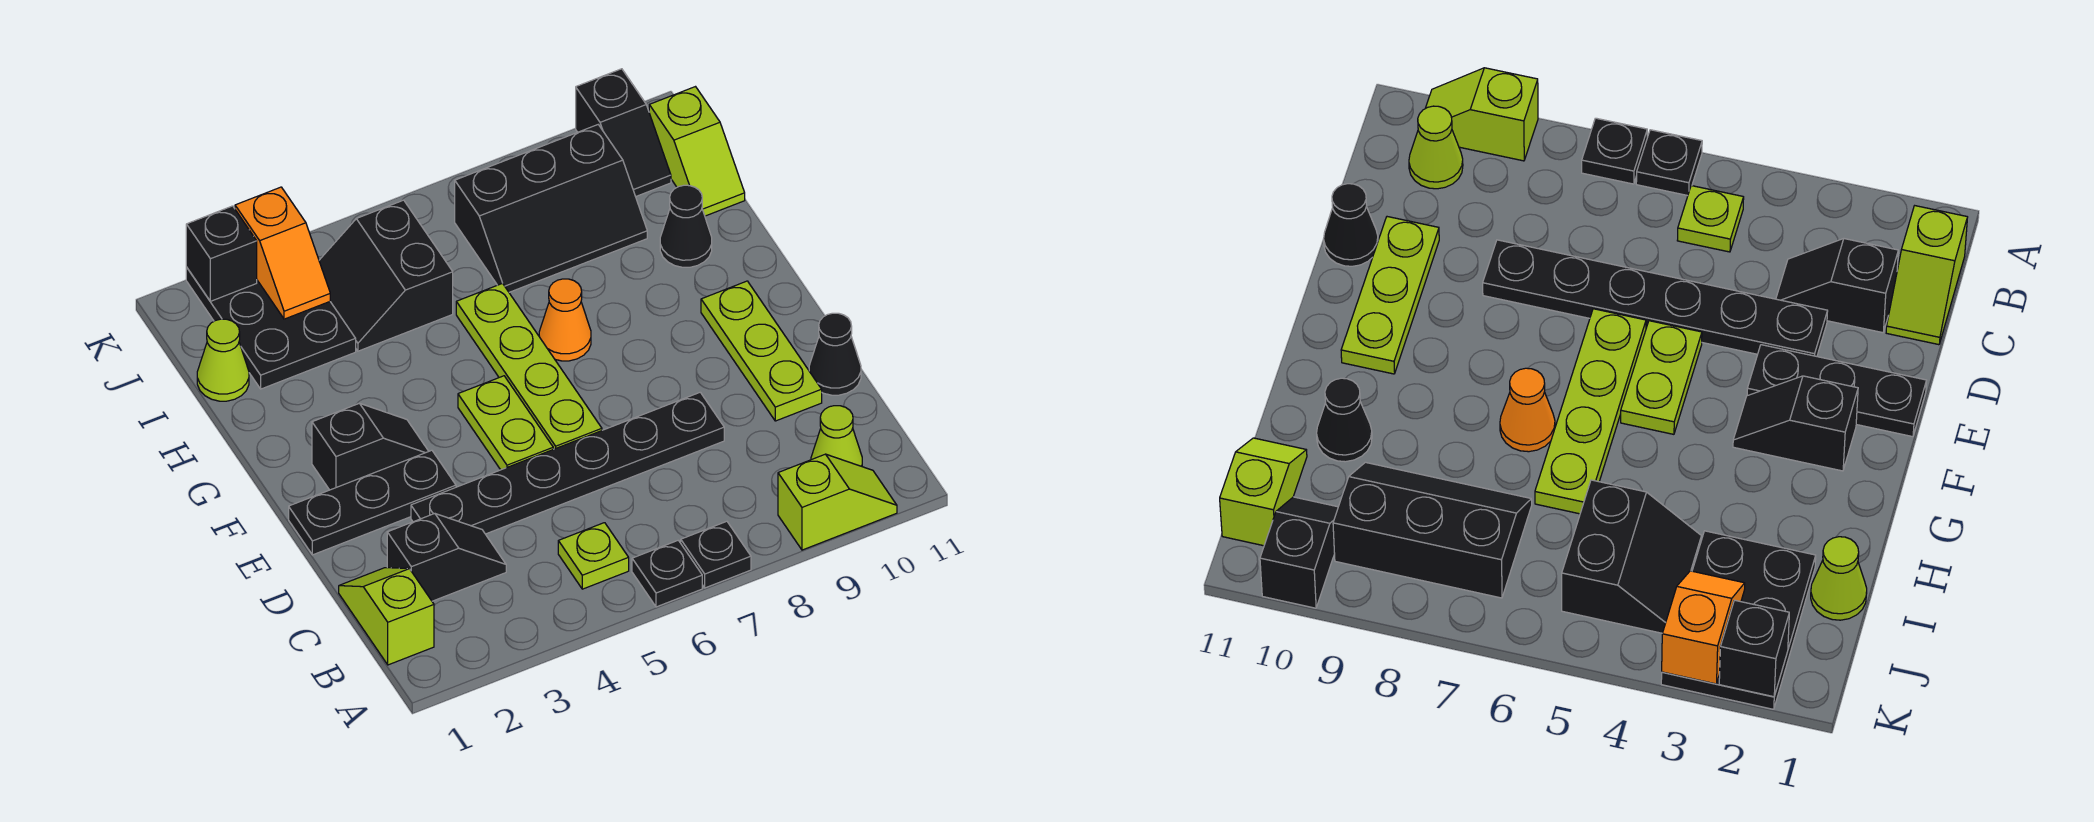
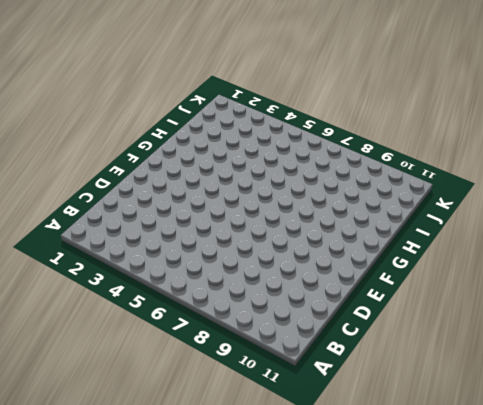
none -> black 1x1 plate [632,540,702,607]
none -> black 1x1 plate [681,521,751,588]
none -> lime 1x2 slope [778,454,897,550]

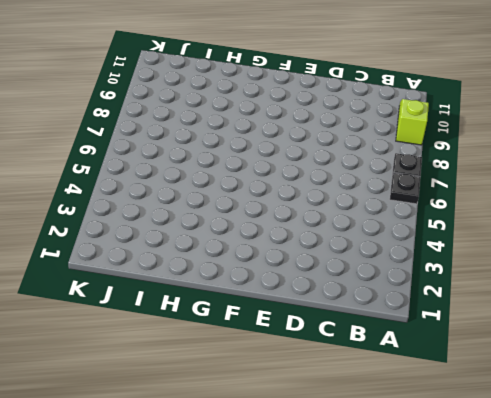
none -> lime 1x2 slope [339,568,434,665]
none -> lime 1x1 plate [558,523,629,589]
none -> lime 1x1 cone [811,406,862,466]

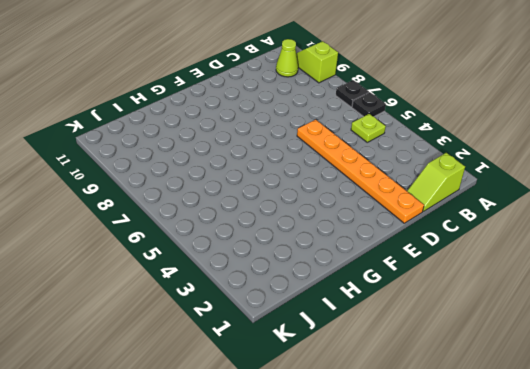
orange 1x6 plate [297,120,424,223] -> black 1x6 plate [411,392,724,534]
none -> black 1x2 slope [387,514,506,601]
none -> lime 1x3 plate [701,281,822,421]
none -> black 1x1 cone [809,313,861,395]

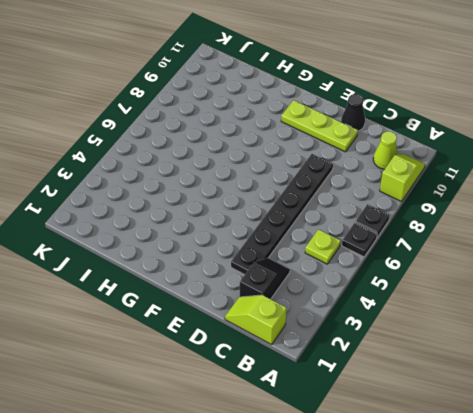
none -> black 1x3 plate [289,450,456,555]
none -> lime 1x2 plate [458,376,553,470]
none -> lime 1x4 plate [456,283,602,449]

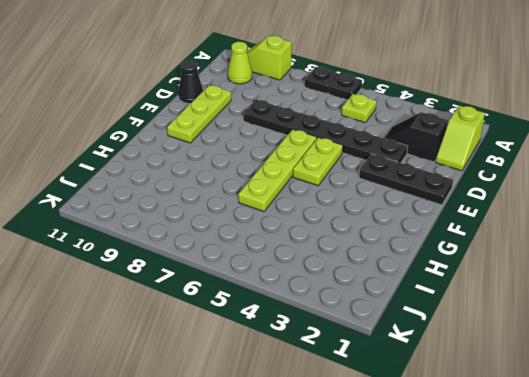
none -> black 1x2 slope [312,403,429,490]
none -> orange 1x1 cone [539,279,591,361]
none -> black 1x1 cone [660,185,712,267]

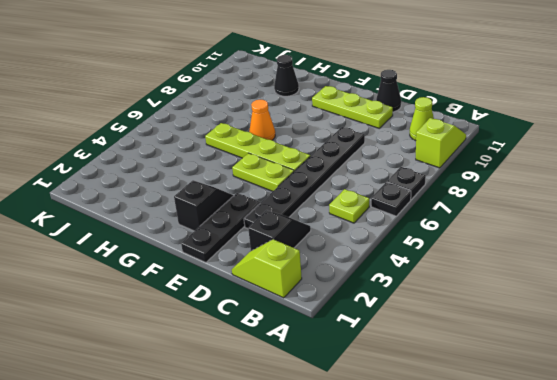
none -> lime 1x1 cone [197,319,249,401]
none -> black 2x3 plate [186,267,356,389]
none -> black 2x2 slope [319,200,453,351]

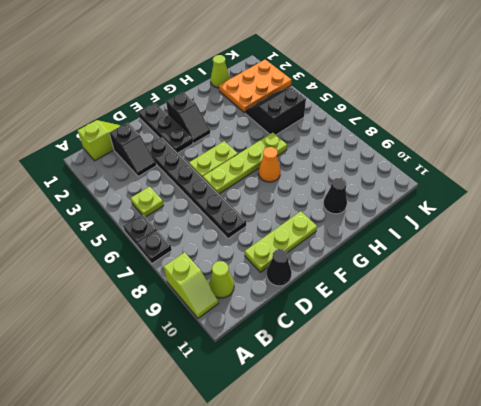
orange 2x3 plate [219,59,291,113] -> black 2x3 plate [186,267,356,389]
none -> black 2x3 slope [455,125,647,292]
none -> lime 1x2 slope [649,87,745,216]
none -> black 1x2 slope [576,69,671,197]

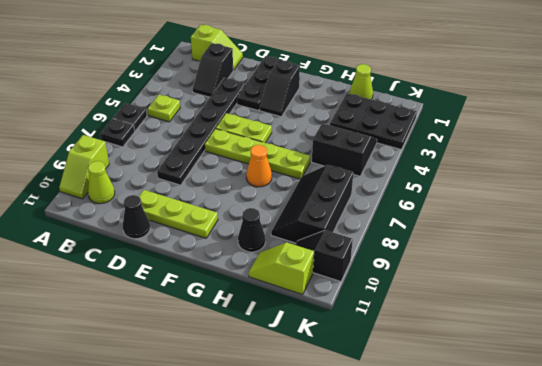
none -> orange 1x2 slope [235,187,330,319]
none -> black 1x1 brick [186,206,257,301]

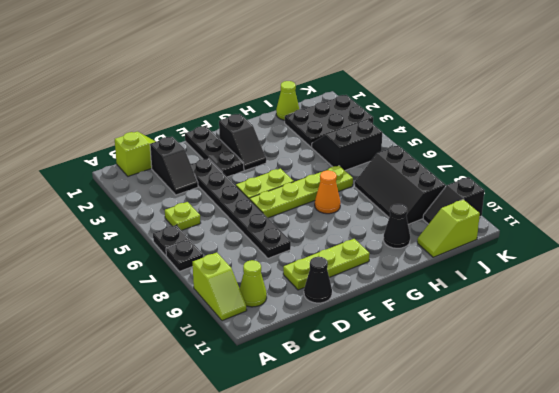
none -> orange 1x2 slope [235,187,330,319]
none -> black 1x1 brick [186,206,257,301]

